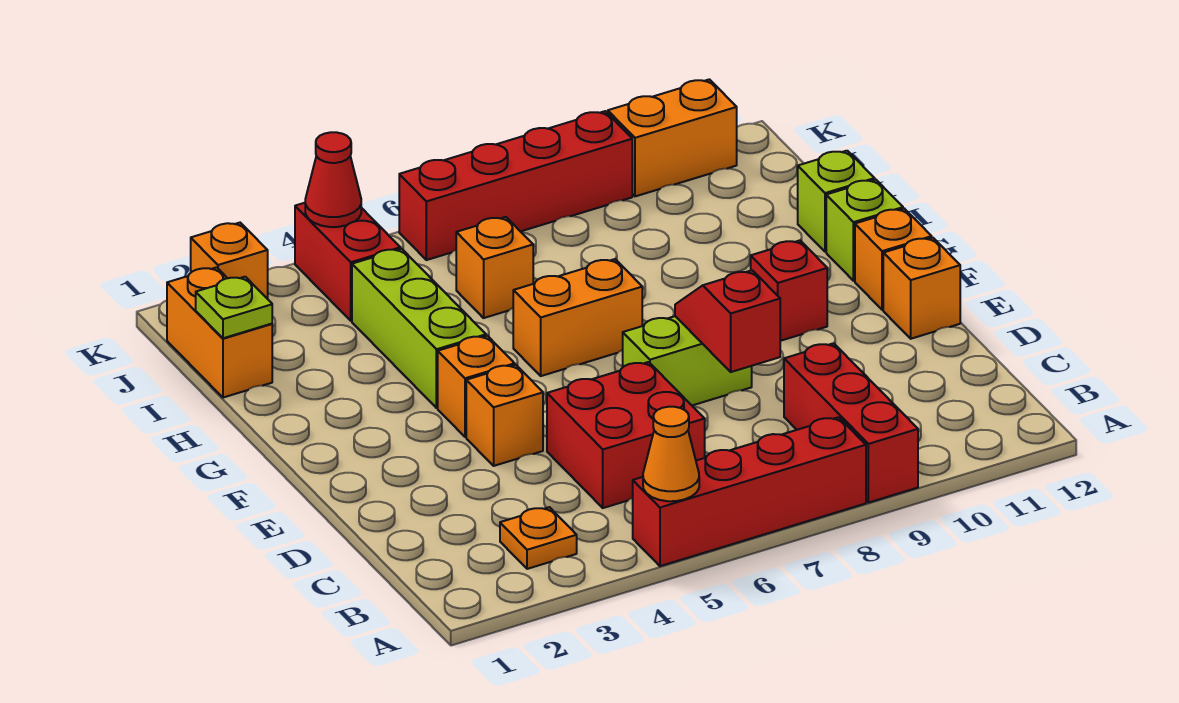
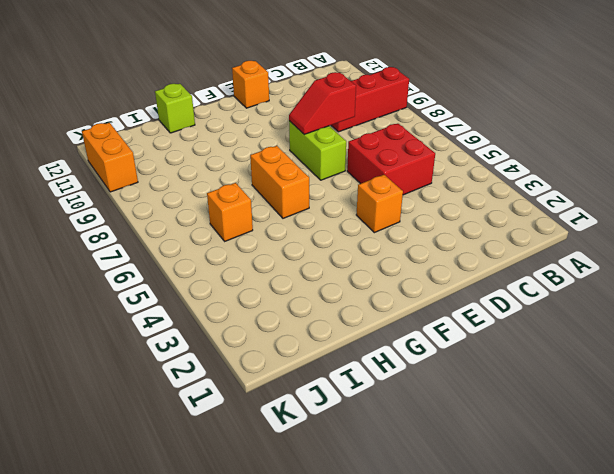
none -> red 1x4 brick [633,417,866,566]
none -> orange 1x1 plate [500,507,577,569]
none -> orange 1x1 brick [438,336,515,437]

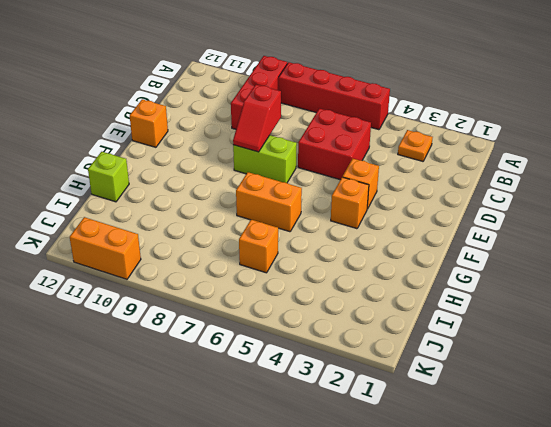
none -> red 1x1 brick [751,240,827,341]
none -> orange 1x1 brick [855,209,932,310]
none -> lime 1x3 brick [352,249,486,408]

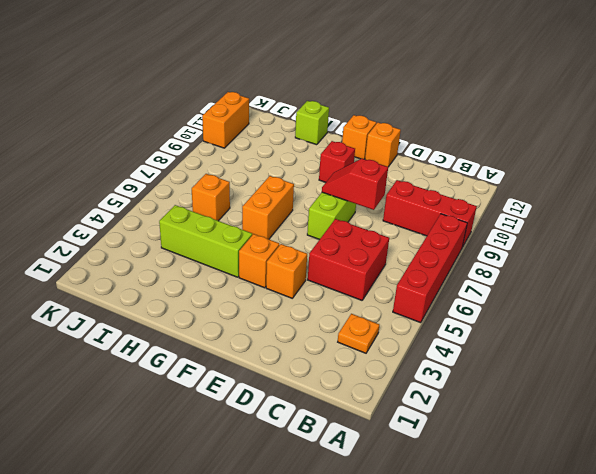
none -> lime 1x1 brick [826,180,903,281]
none -> orange 1x2 brick [167,267,272,398]
none -> red 1x2 brick [295,203,400,321]

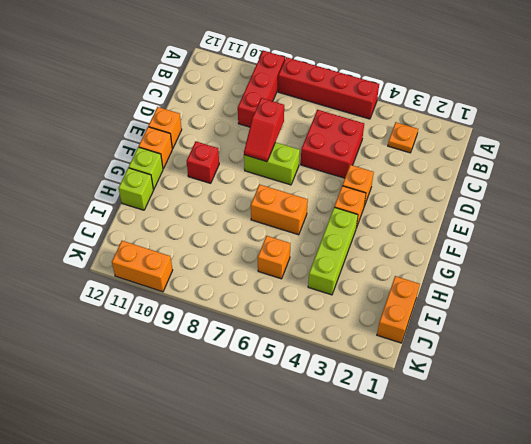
none -> red 1x2 brick [295,203,400,321]
none -> orange 1x1 brick [191,223,268,299]
none -> red 1x4 brick [399,111,632,260]

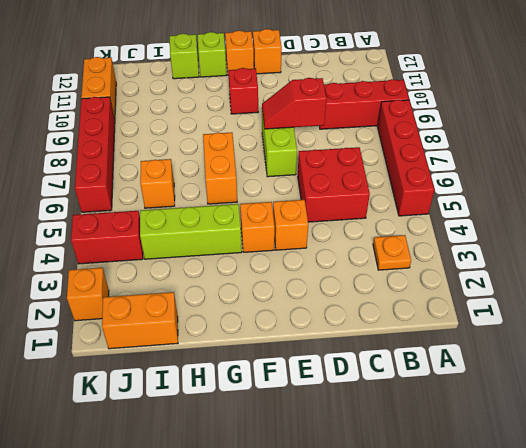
none -> orange 1x1 cone [643,407,699,501]
none -> lime 1x1 plate [196,277,272,338]
none -> red 1x1 cone [305,132,361,227]

